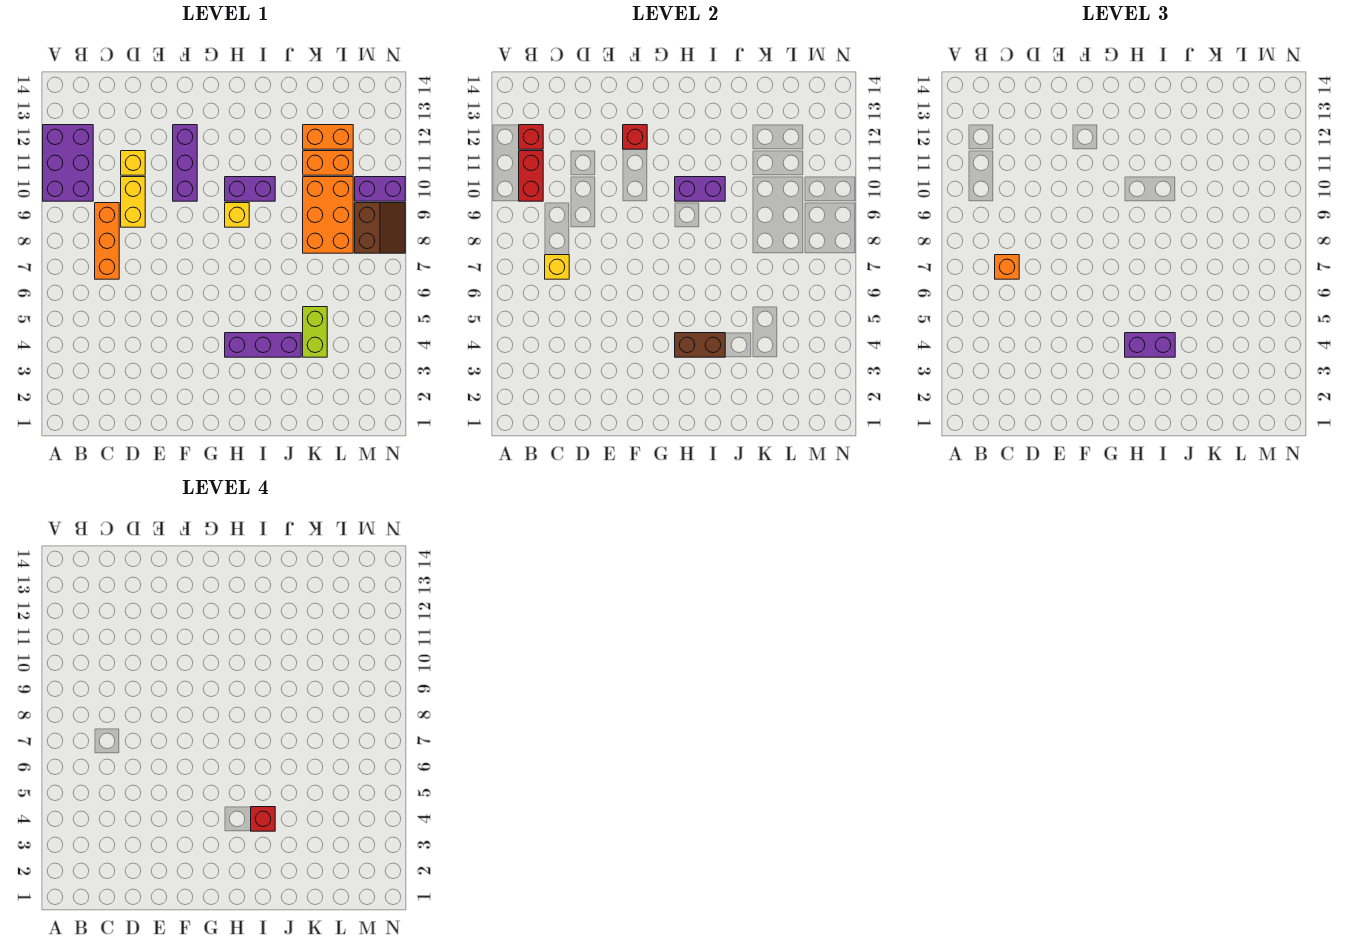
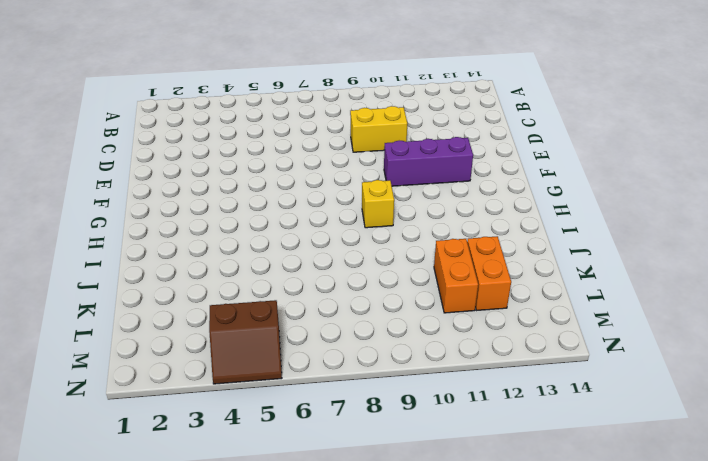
brown 2x2 slope [209,300,282,384] -> brown 2x2 slope moved to [355,203,405,253]
none -> purple 2x3 brick [43,125,93,201]
none -> orange 1x3 brick [95,203,119,279]
none -> yellow 1x1 brick [121,151,145,175]

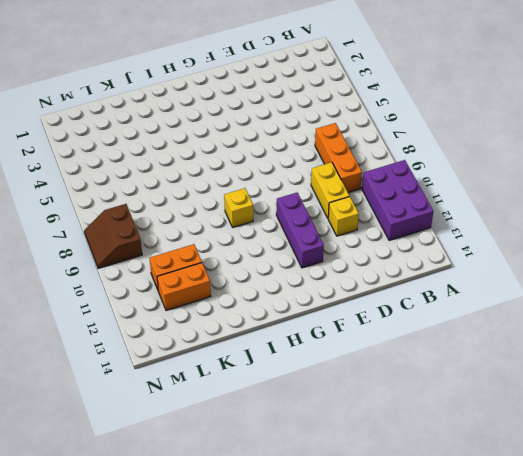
none -> purple 1x3 brick [225,333,301,357]
none -> purple 1x2 brick [225,177,275,201]
none -> lime 1x2 brick [303,307,327,357]

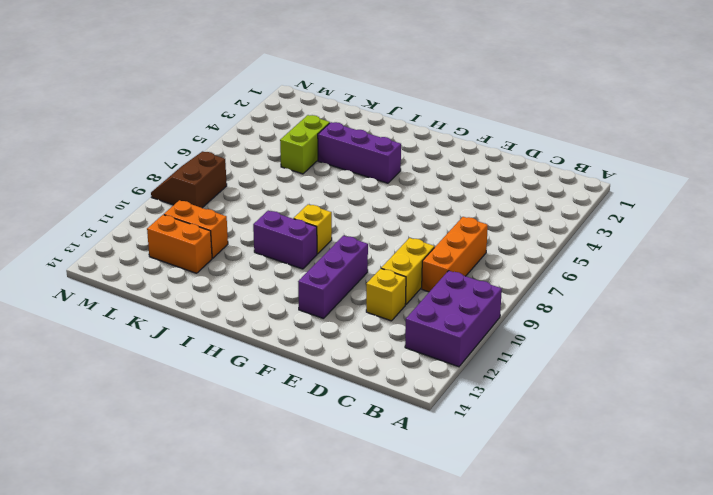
none -> orange 2x3 brick [303,177,353,253]
none -> purple 1x2 brick [355,177,405,201]
none -> red 1x2 brick [519,151,543,201]

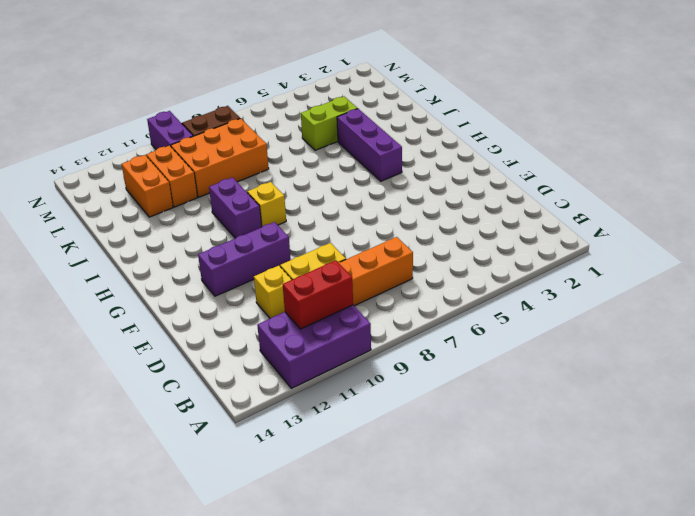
none -> red 1x1 brick [519,125,543,149]
none -> yellow 1x1 brick [545,255,569,279]
none -> red 1x1 brick [623,125,647,149]

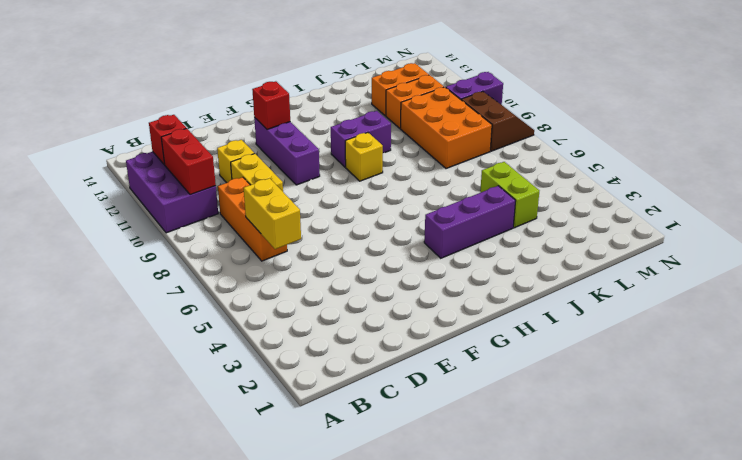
yellow 1x2 brick [244,178,301,249] -> yellow 1x1 brick [545,255,569,279]
none -> brown 1x2 brick [675,333,725,357]
none -> purple 1x2 brick [675,177,725,201]
none -> orange 1x1 brick [995,255,1019,279]

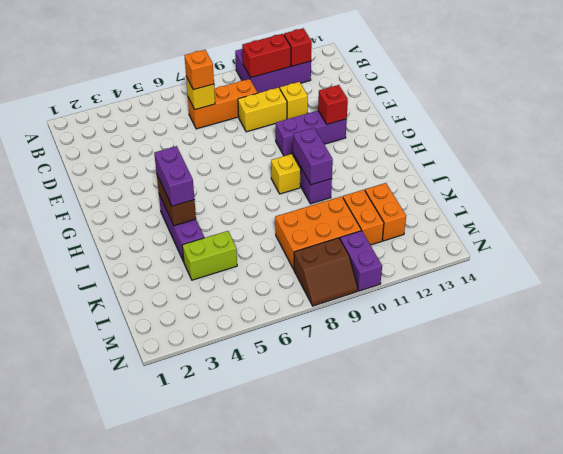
none -> red 1x1 brick [251,807,275,831]

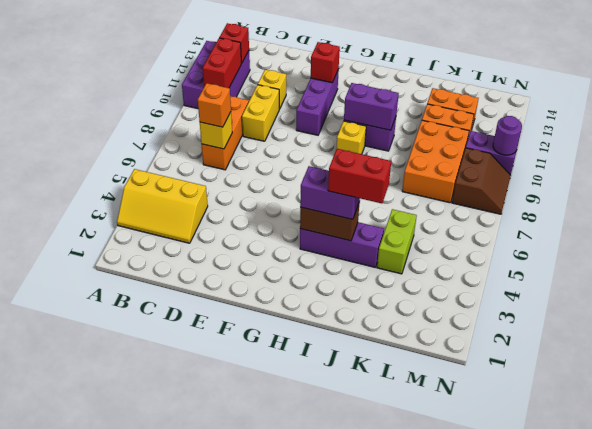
yellow 2x3 slope [117,169,208,243] -> none
red 1x2 brick [328,149,391,203] -> red 1x1 brick [251,807,275,831]
purple 1x1 round brick [493,116,522,155] -> none

